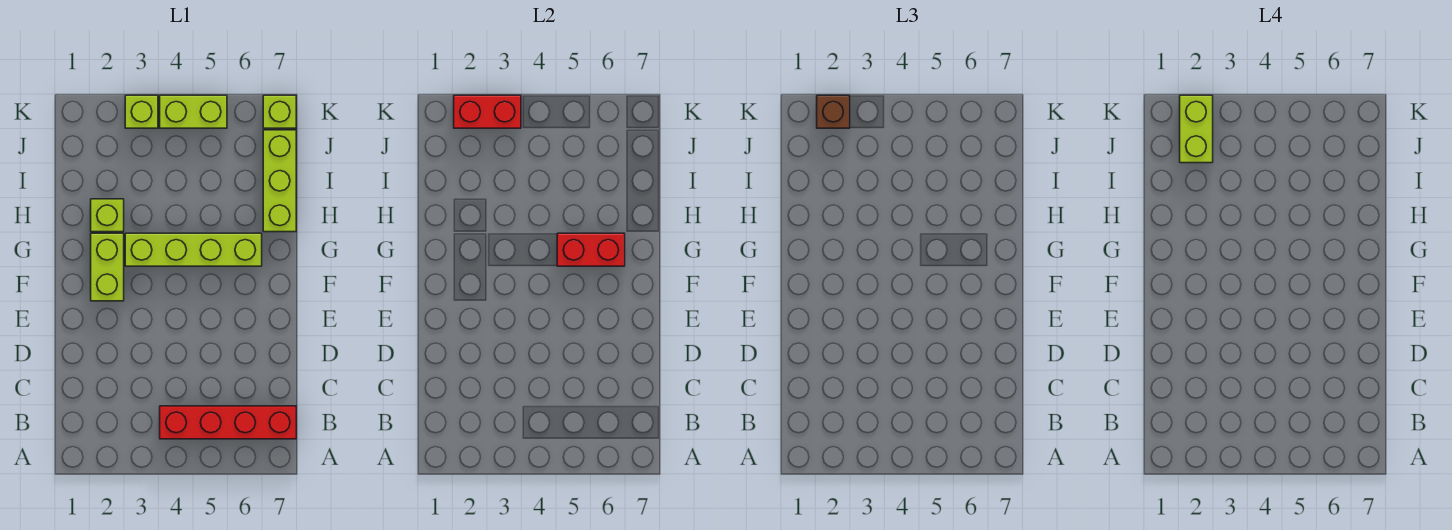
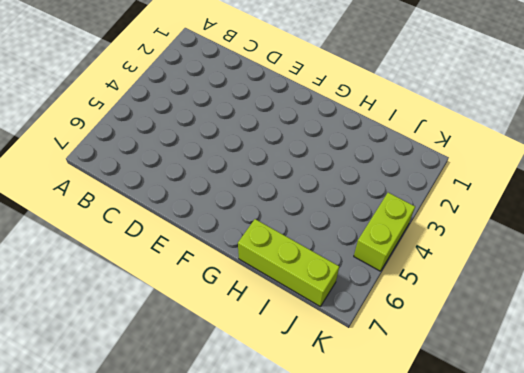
none -> red 1x4 brick [160,406,296,439]
none -> lime 1x2 brick [91,233,124,301]
none -> lime 1x4 brick [125,233,262,266]

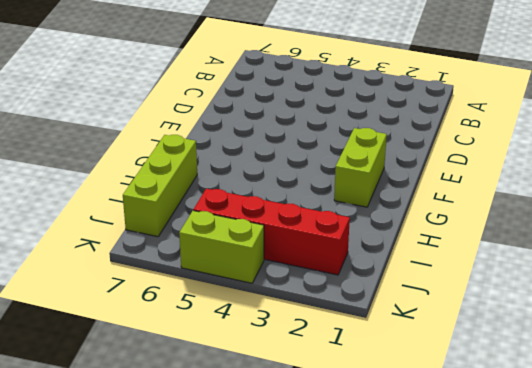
red 1x4 brick [193,188,350,275] -> red 1x4 brick moved to [160,406,296,439]
none -> lime 1x4 brick [125,233,262,266]
none -> lime 1x1 brick [91,199,124,232]
none -> lime 1x1 brick [125,95,158,128]

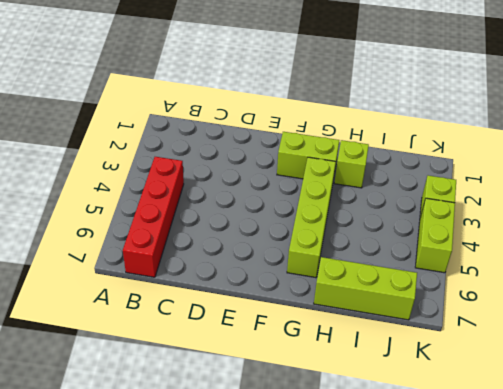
none -> lime 1x1 brick [263,95,296,128]
none -> red 1x2 brick [557,233,625,266]
none -> red 1x2 brick [454,95,521,128]

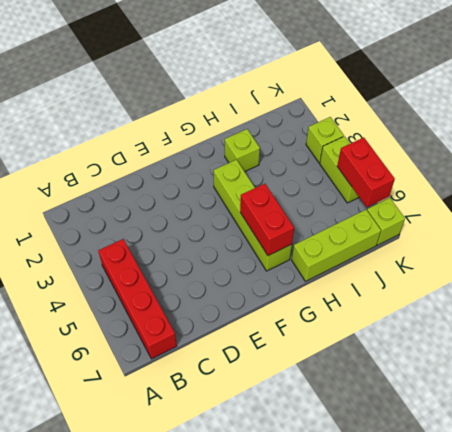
red 1x2 brick [337,137,395,207] -> red 1x2 brick moved to [454,95,521,128]
none -> lime 1x2 brick [91,233,124,301]
none -> brown 1x1 brick [817,95,850,128]
none -> lime 1x2 brick [1180,95,1213,163]

